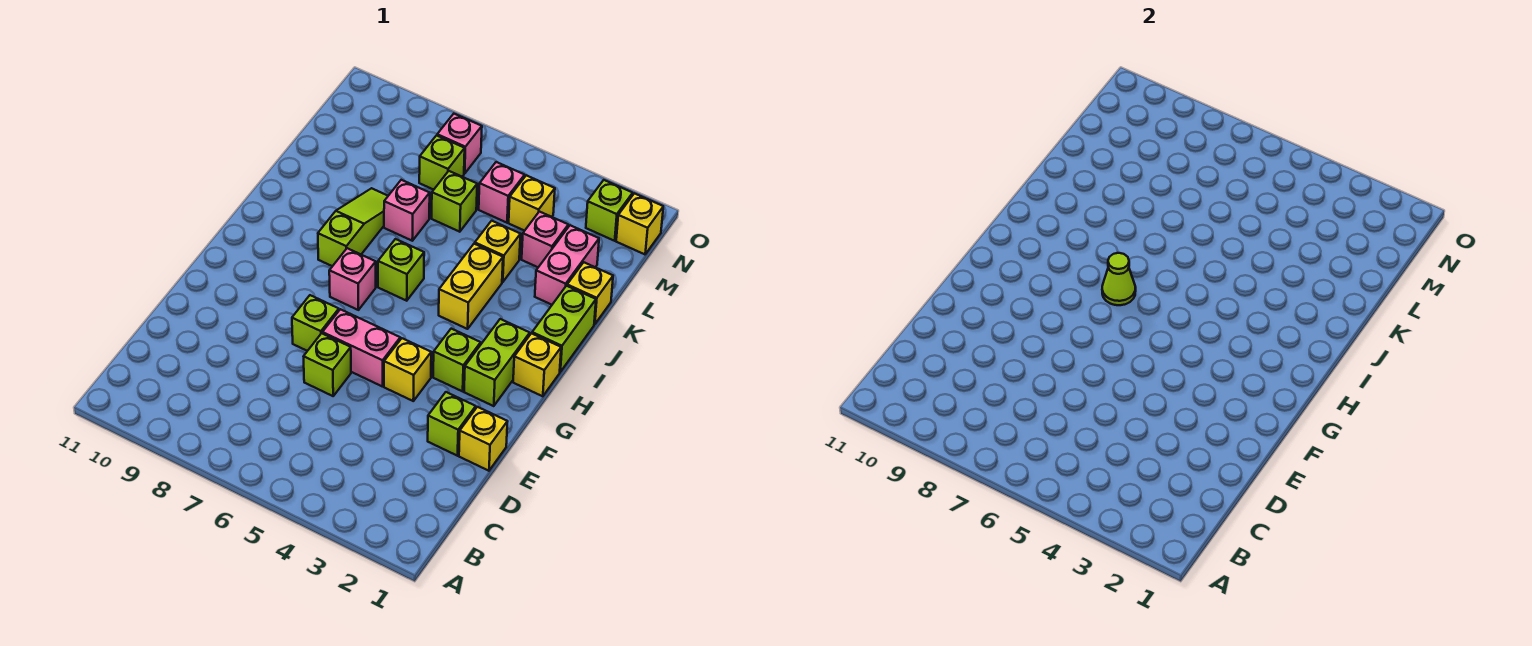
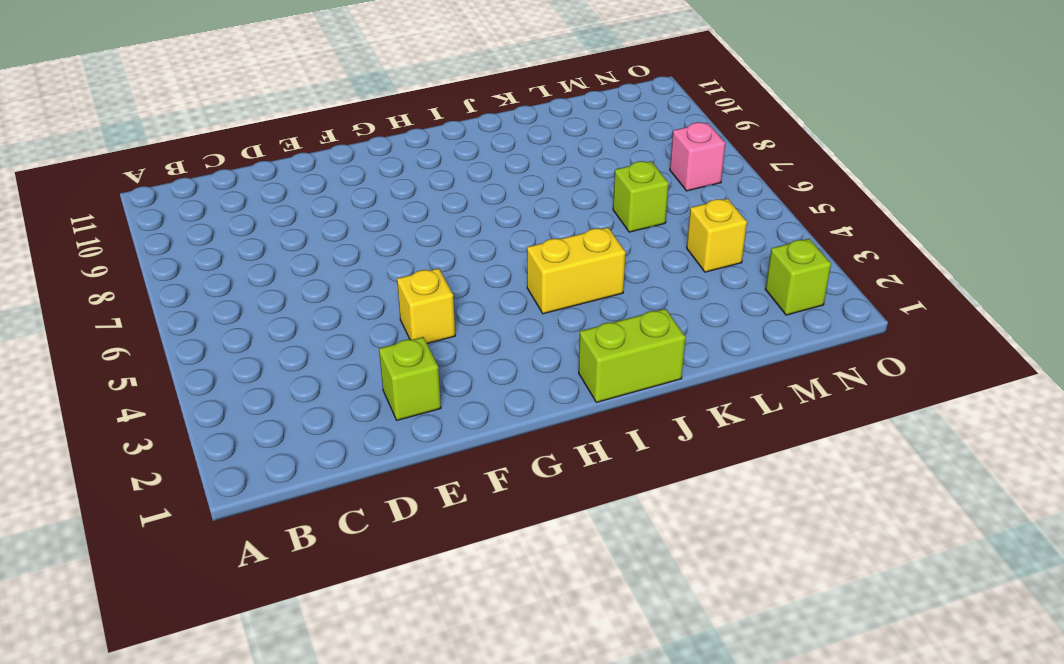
none -> yellow 1x1 brick [459,407,508,471]
none -> lime 1x1 brick [304,333,351,396]
none -> pink 1x2 brick [322,309,400,387]

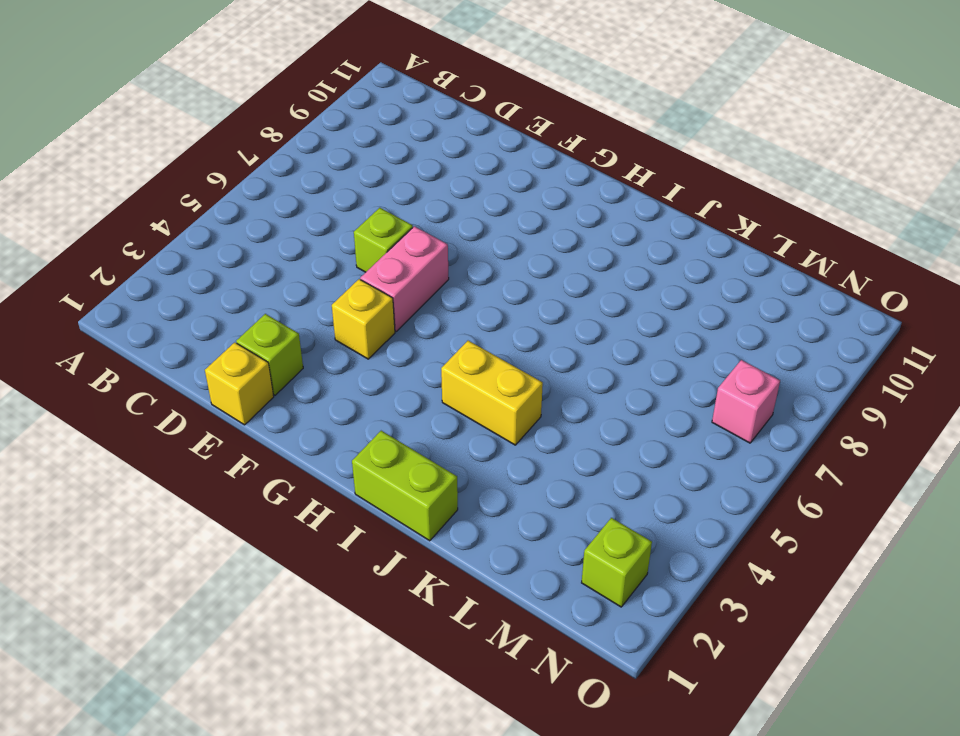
none -> lime 1x1 brick [292,295,339,351]
none -> lime 1x2 brick [464,319,530,406]
none -> lime 1x1 brick [433,329,481,391]

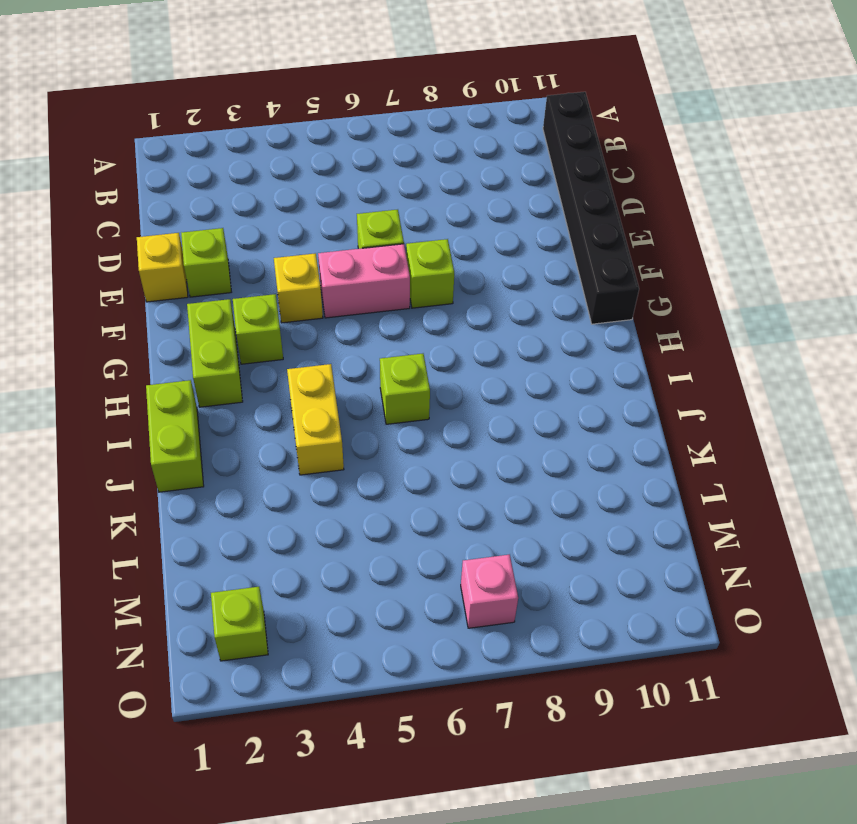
black 1x6 brick [543,92,639,324] -> none
none -> yellow 1x1 brick [513,333,561,396]
none -> pink 1x1 brick [329,248,376,310]
none -> lime 1x3 slope [318,188,388,266]

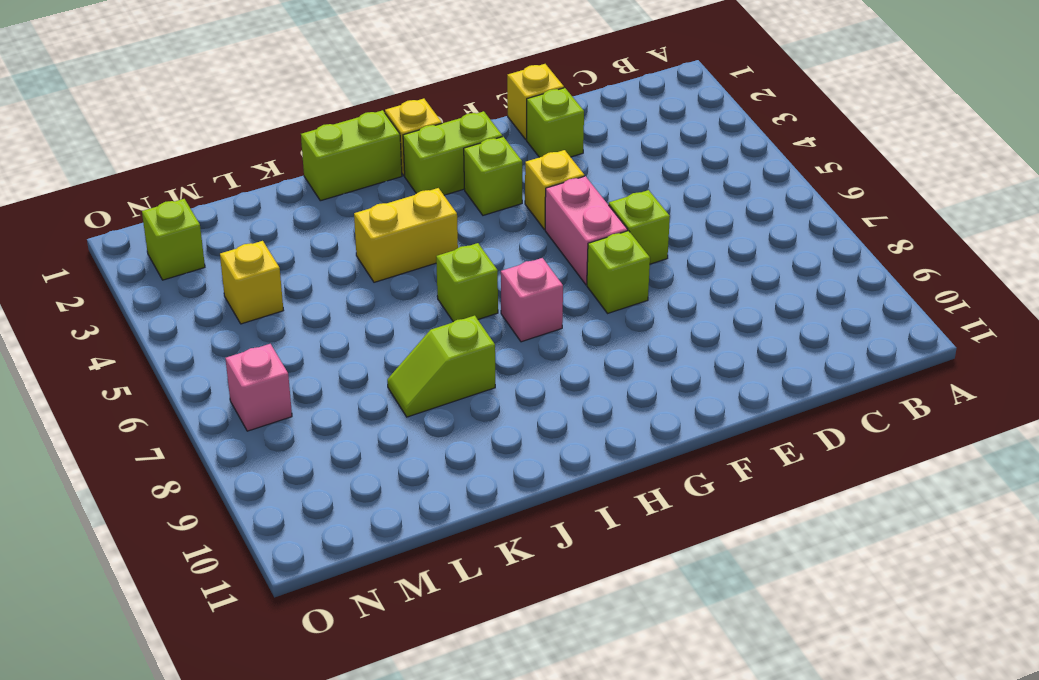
lime 1x2 slope [387,316,495,417] -> lime 1x3 slope [318,188,388,266]
none -> yellow 1x1 brick [567,262,613,324]
none -> pink 1x2 brick [535,225,599,305]
none -> yellow 1x1 brick [475,221,521,282]

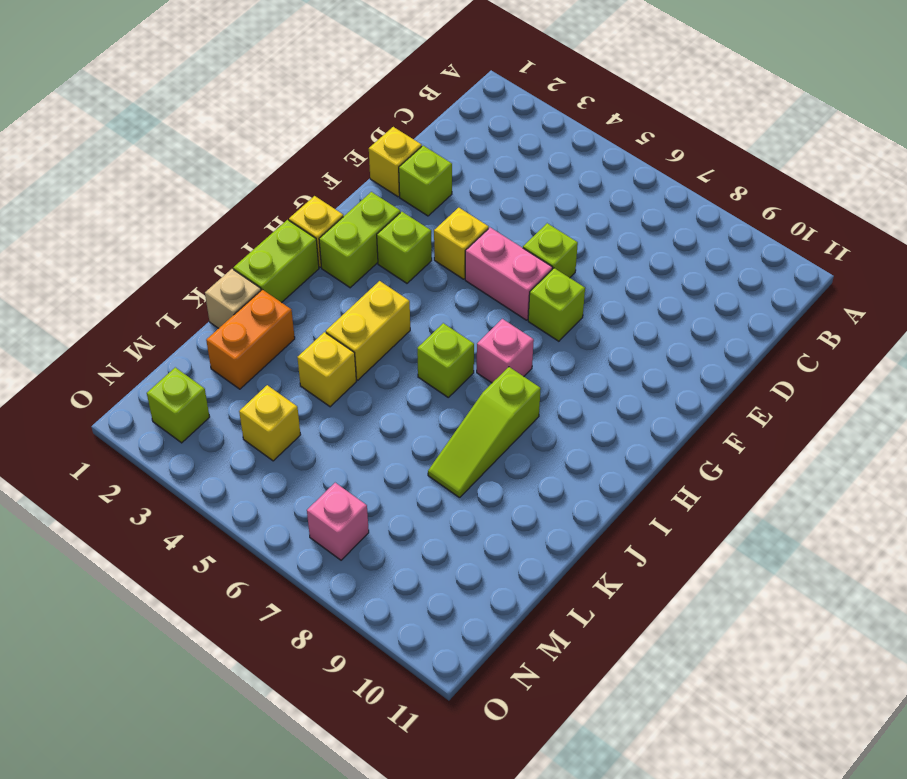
tan 1x1 brick [205,269,261,328] -> yellow 1x1 brick [567,262,613,324]
orange 1x2 brick [206,289,295,389] -> pink 1x2 brick [535,225,599,305]
none -> pink 1x1 brick [384,180,430,241]
none -> pink 1x1 brick [522,212,568,267]
none -> lime 1x1 brick [432,171,477,232]

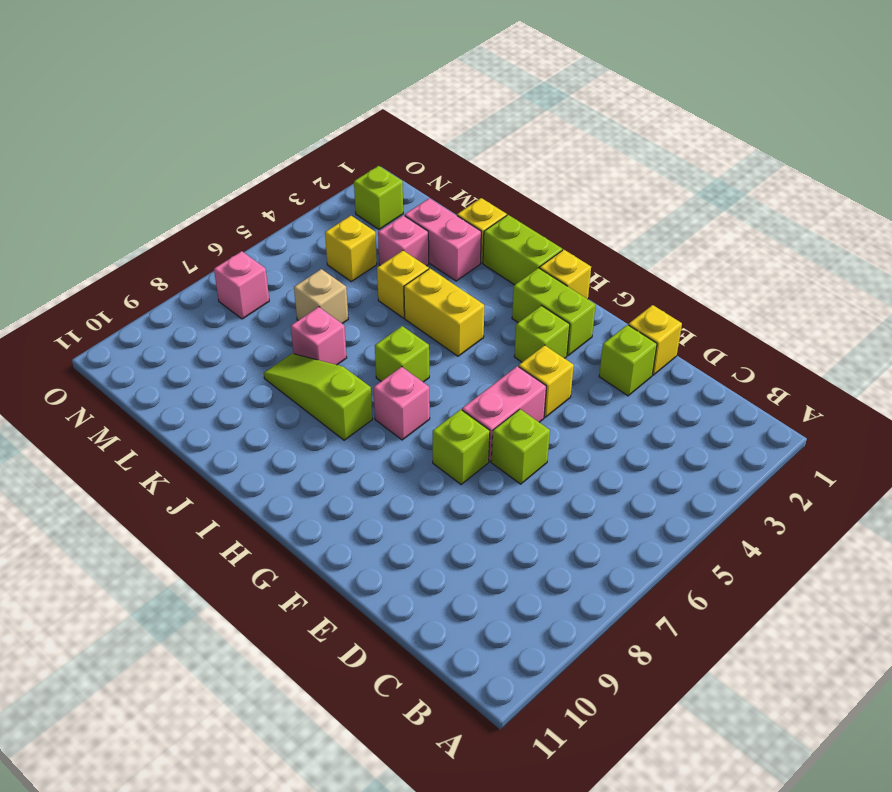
tan 1x1 brick [294,269,348,324] -> lime 1x1 brick [432,171,477,232]
none -> pink 1x1 brick [479,162,525,223]
none -> lime 1x1 brick [419,135,465,190]
none -> yellow 1x1 brick [616,193,663,254]

